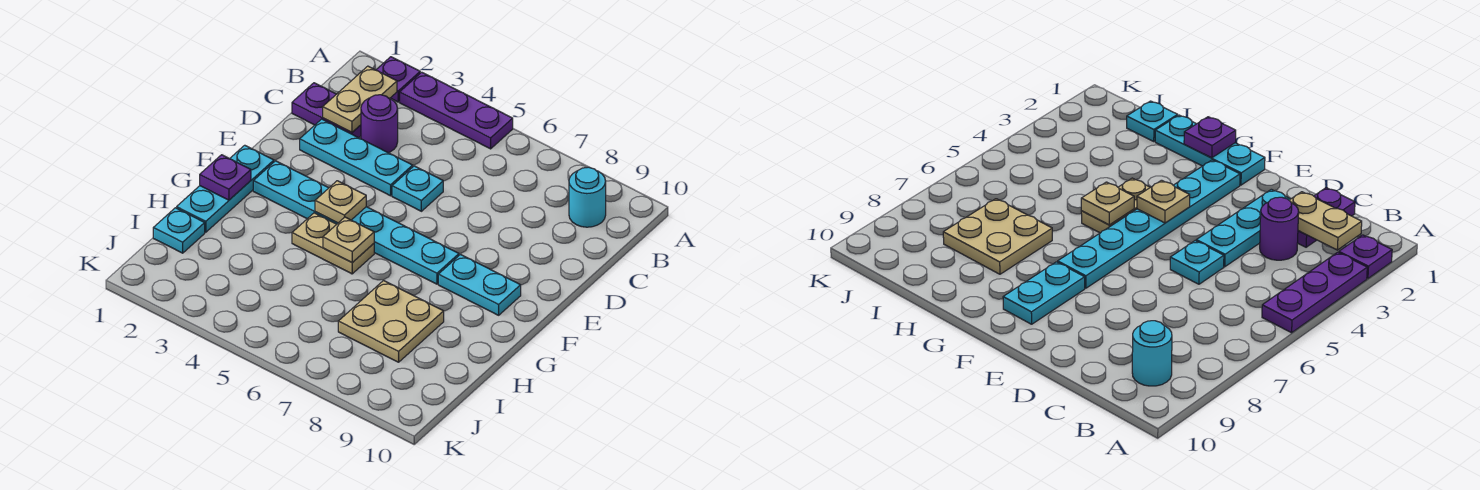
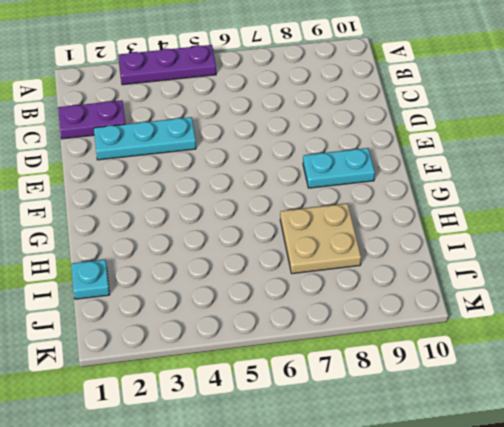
none -> purple 1x1 plate [376,57,420,102]
none -> cyan 1x1 round brick [569,167,606,227]
none -> purple 1x1 round brick [361,95,398,153]

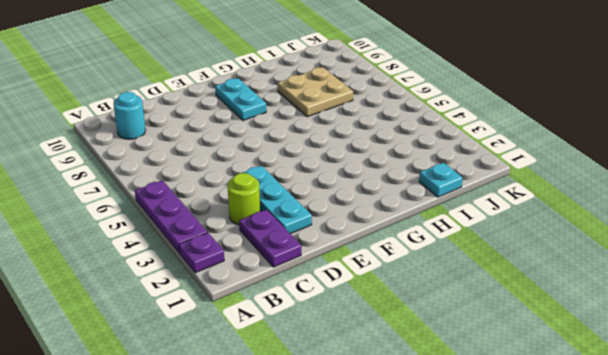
lime 1x1 round brick [227,173,260,225] -> purple 1x1 round brick [361,95,398,153]
none -> cyan 1x1 plate [392,166,443,211]
none -> cyan 1x3 plate [177,145,274,232]
none -> cyan 1x6 plate [253,161,459,284]

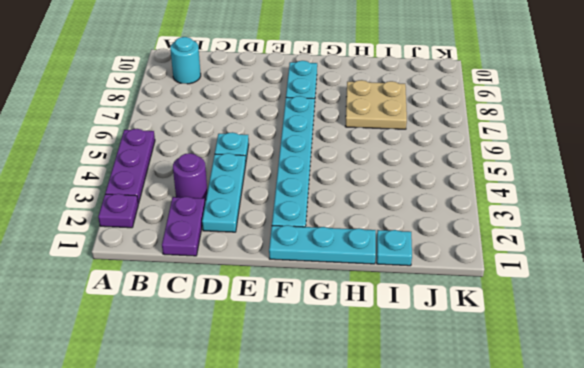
none -> tan 1x2 plate [292,213,374,274]
none -> tan 1x2 plate [323,66,397,132]
none -> tan 1x1 plate [315,181,366,223]

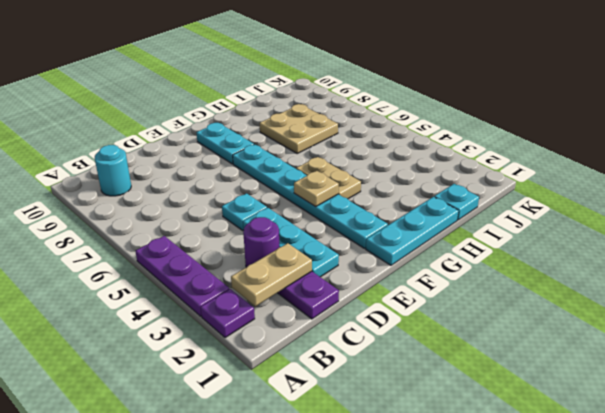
none -> purple 1x1 plate [200,155,251,200]
none -> tan 1x1 plate [323,217,374,263]

